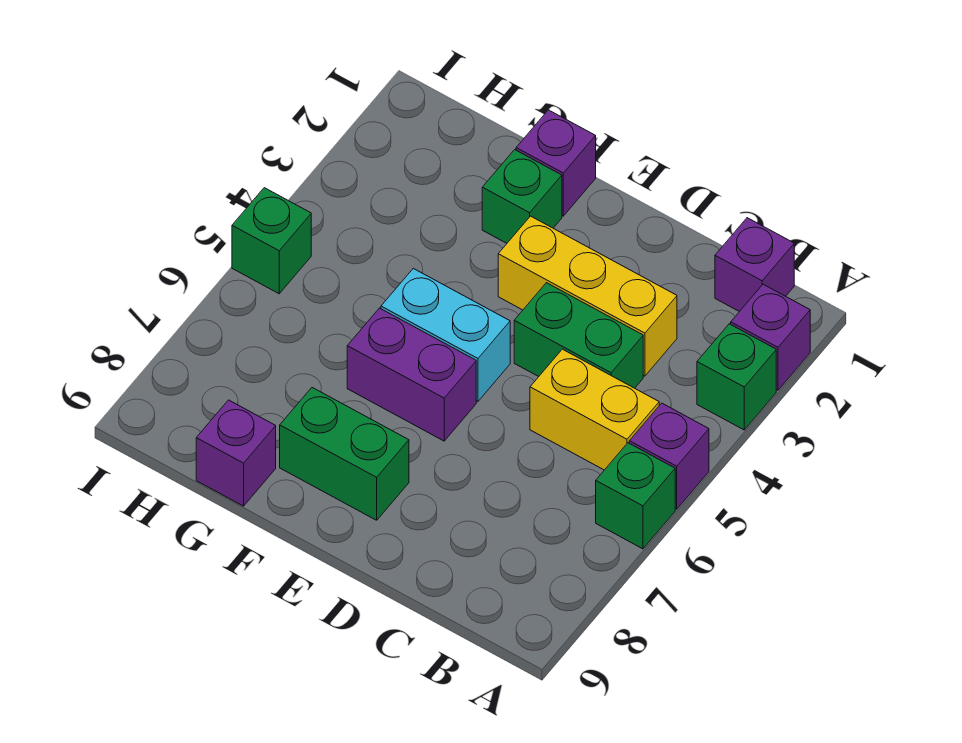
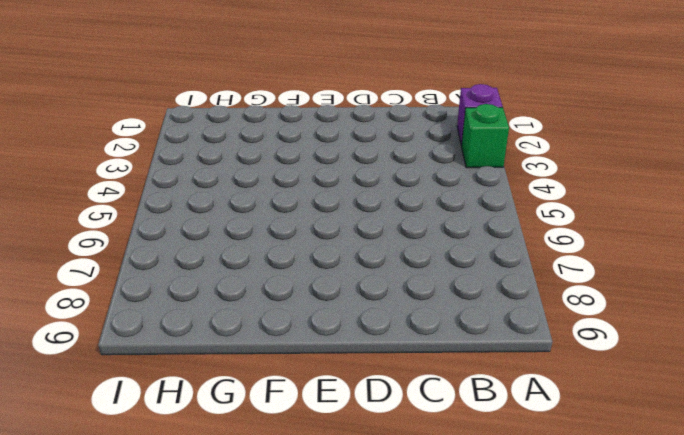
none -> purple 1x1 brick [629,403,709,509]
none -> green 1x1 brick [596,443,675,549]
none -> purple 1x1 brick [715,218,794,312]

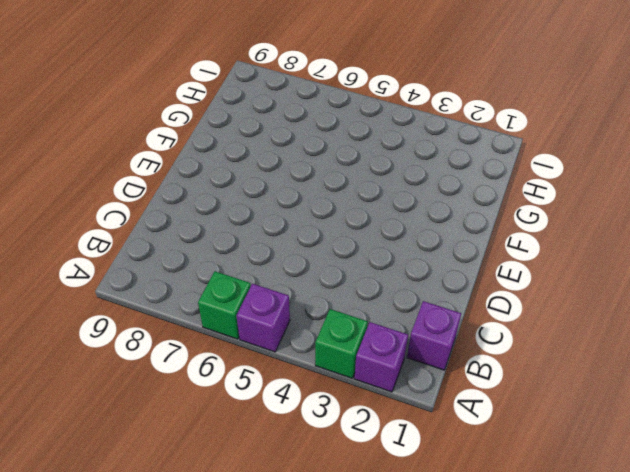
none -> yellow 1x2 brick [530,349,659,470]
none -> yellow 1x3 brick [498,216,677,376]
none -> green 1x2 brick [514,283,643,388]

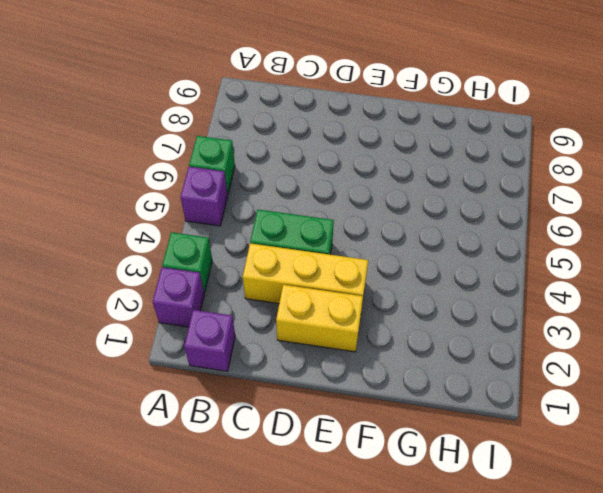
yellow 1x2 brick [276,285,363,352] -> yellow 1x2 brick moved to [530,349,659,470]
none -> cyan 1x2 brick [381,268,510,401]
none -> purple 1x2 brick [347,308,476,441]
none -> green 1x2 brick [280,388,409,520]

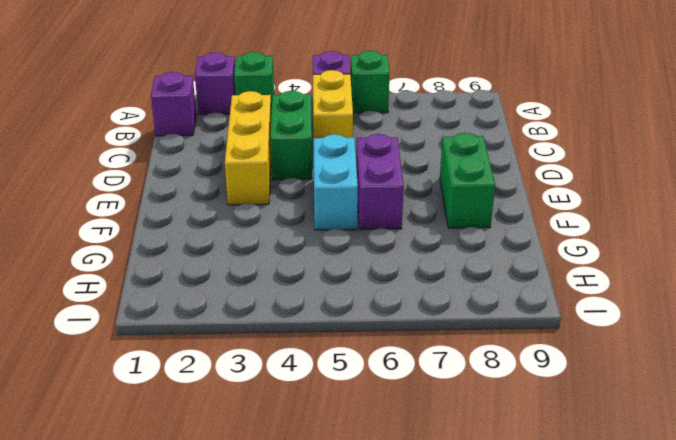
none -> purple 1x1 brick [516,110,596,216]
none -> green 1x1 brick [482,150,562,243]
none -> purple 1x1 brick [196,400,276,506]

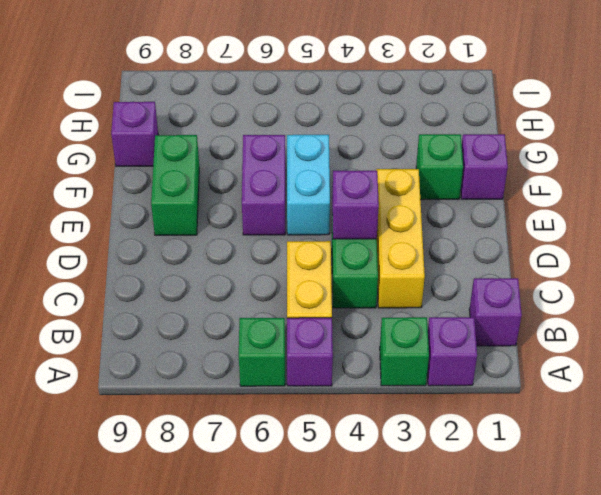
purple 1x1 brick [332,171,379,239] -> none
none -> green 1x1 brick [232,188,311,294]

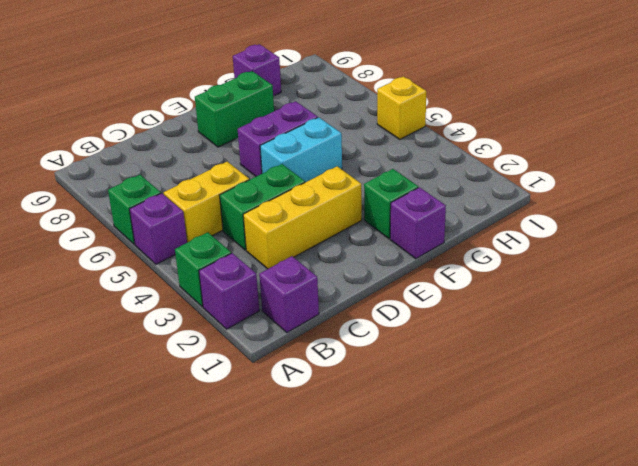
yellow 1x1 brick [377,77,426,139] -> green 1x1 brick [232,188,311,294]

